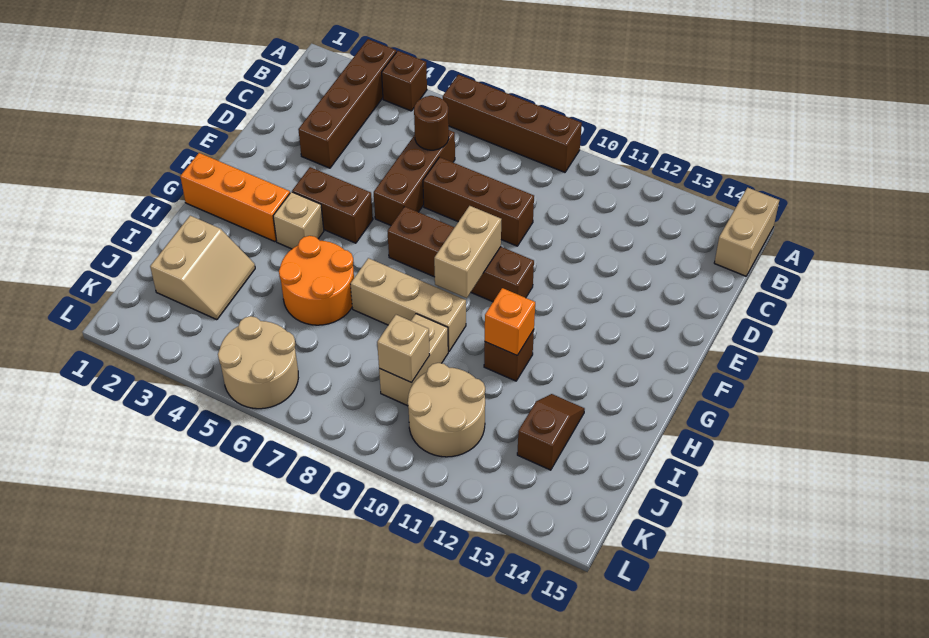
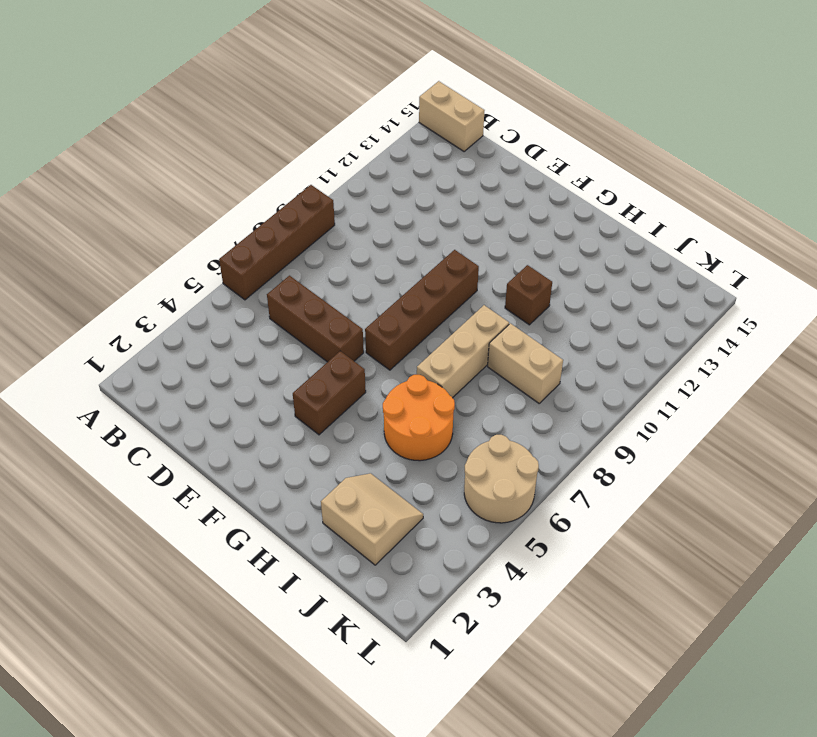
none -> brown 1x4 brick [298,39,396,168]
none -> brown 1x1 brick [382,51,427,111]
none -> brown 1x3 brick [423,157,534,246]

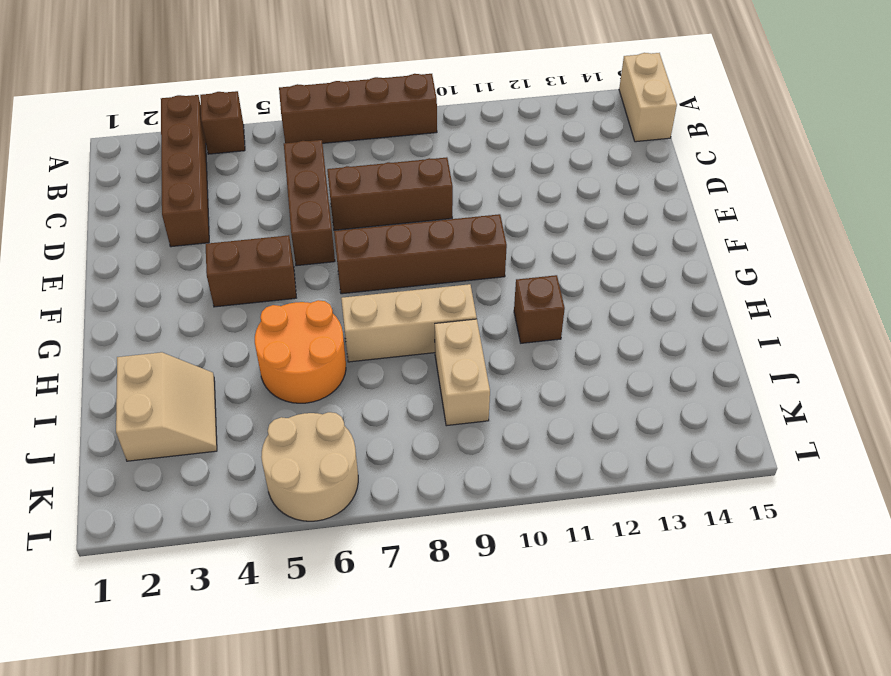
none -> orange 1x3 brick [180,153,290,242]
none -> tan 1x1 brick [273,192,324,249]
none -> brown 1x2 slope [517,394,585,470]

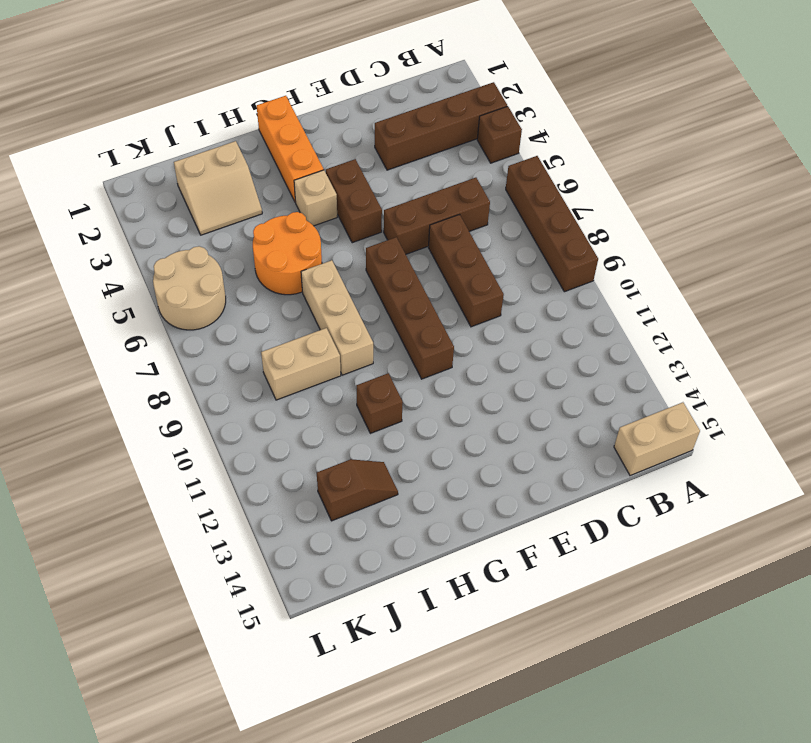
none -> tan 2x2 round brick [408,363,485,457]
none -> brown 1x1 round brick [414,96,449,150]
none -> tan 1x2 brick [434,206,501,298]

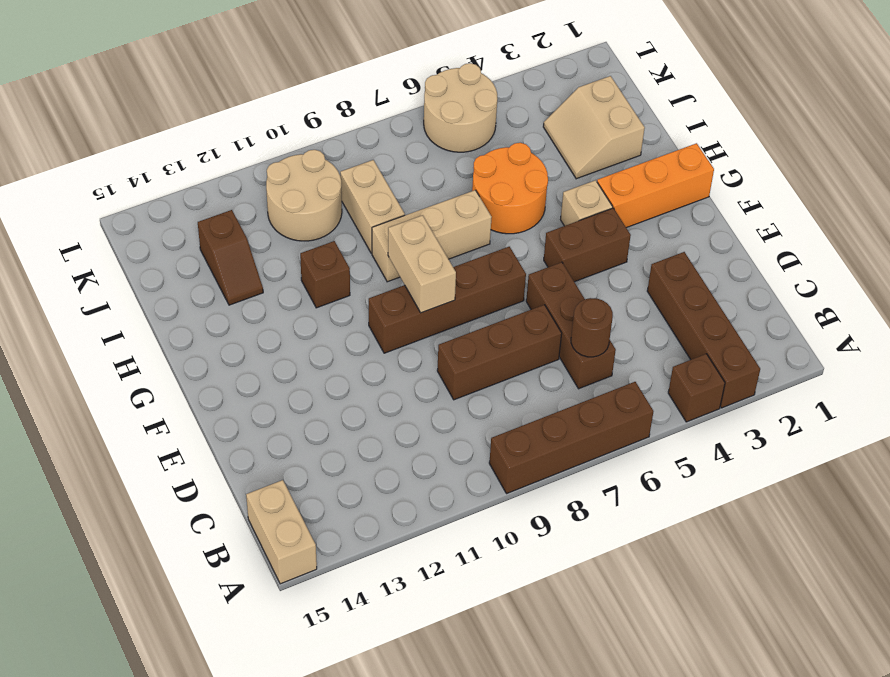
none -> orange 1x1 brick [485,288,535,355]
none -> tan 1x1 brick [377,315,430,383]

